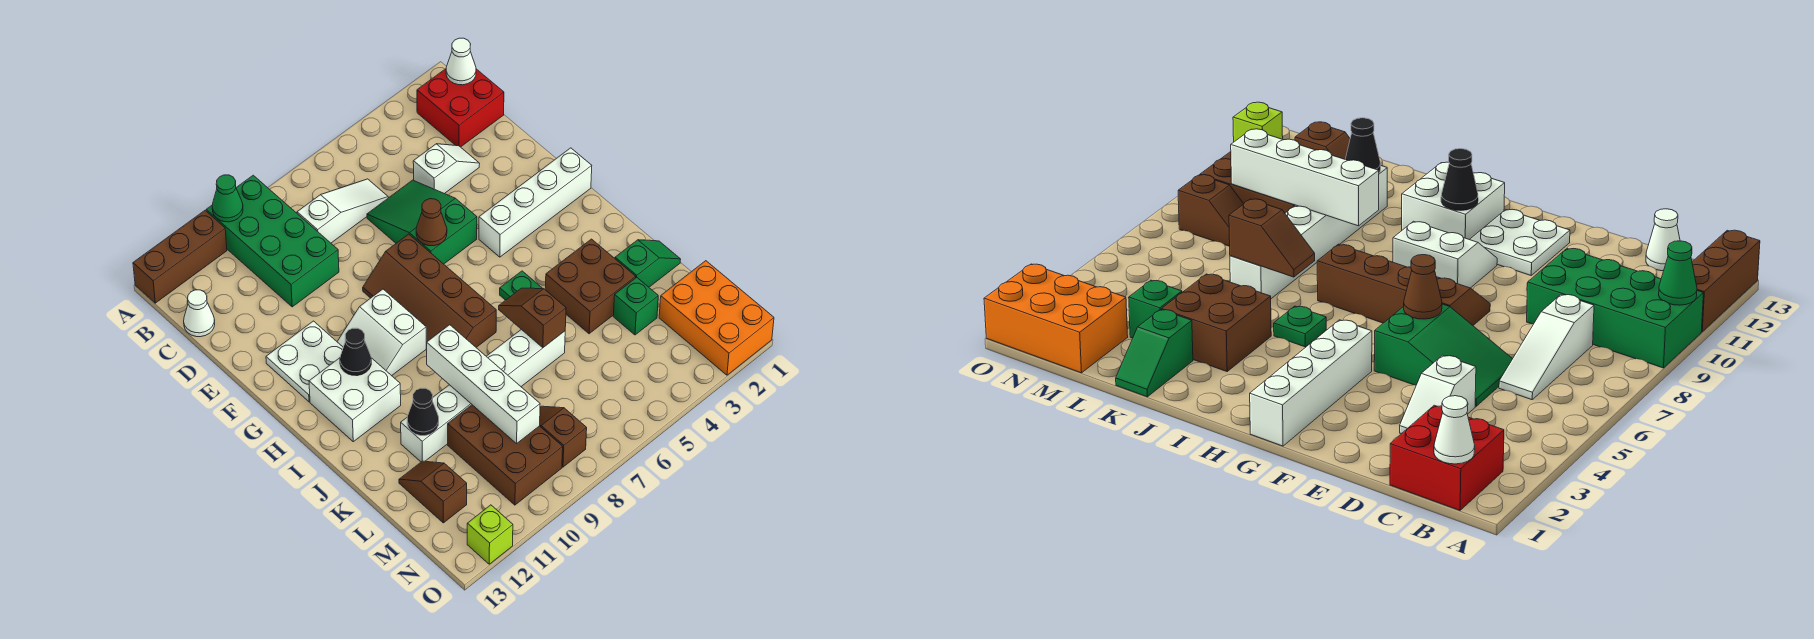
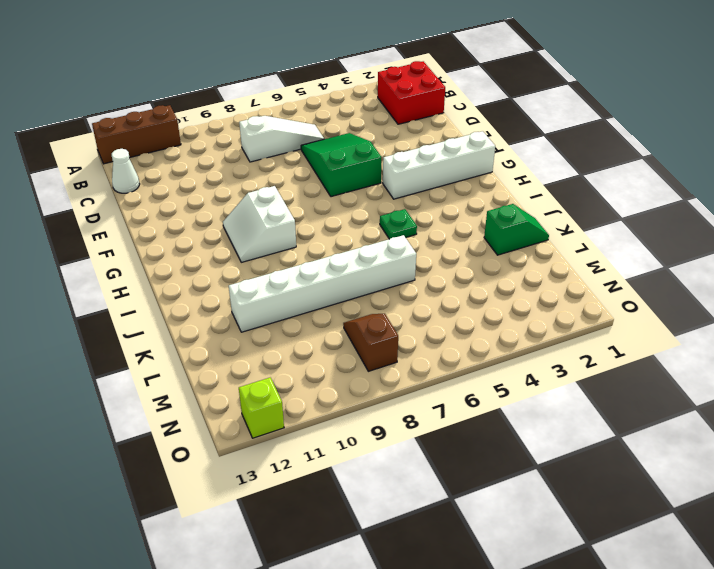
none -> green 2x4 brick [206,175,339,307]
none -> white 1x2 slope [413,144,480,194]
none -> brown 2x4 slope [363,234,496,347]

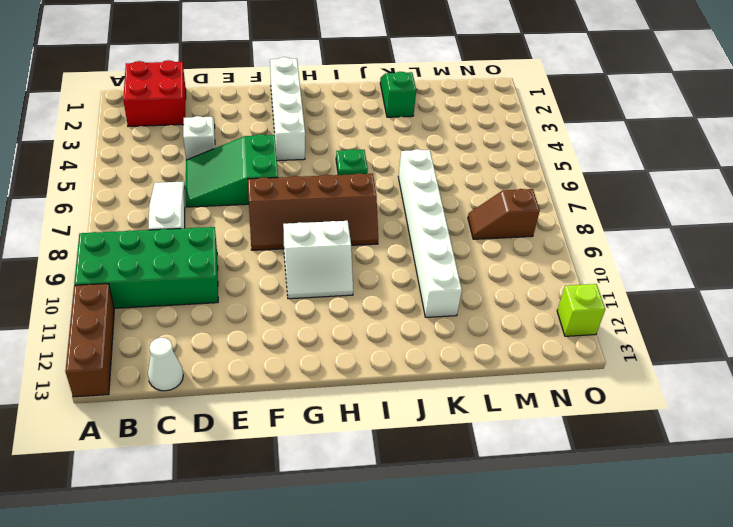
none -> white 2x2 plate [266,321,343,402]
none -> white 2x2 brick [309,358,401,442]
none -> brown 2x2 brick [545,239,636,334]

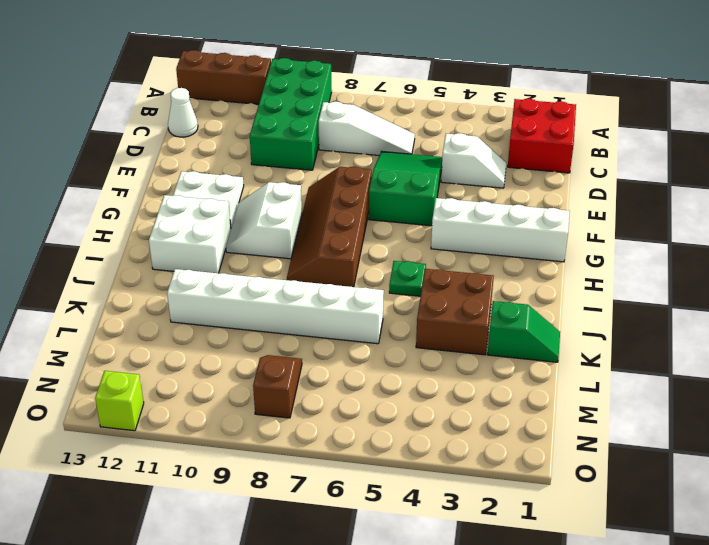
none -> green 1x1 brick [613,277,658,335]
none -> brown 2x3 brick [448,405,563,505]
none -> brown 1x2 slope [399,461,467,523]

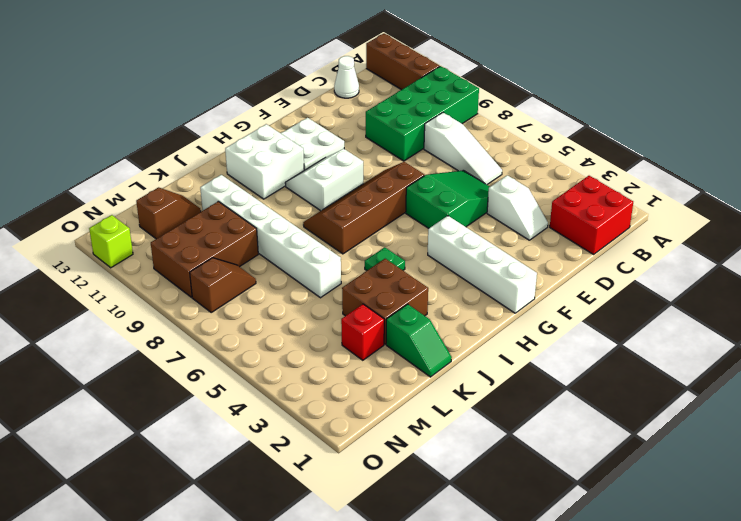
red 1x1 brick [341,304,384,360] -> green 1x1 brick [613,277,658,335]
none -> orange 2x3 brick [659,261,774,375]
none -> green 1x1 cone [212,175,243,222]
none -> white 1x1 cone [446,38,476,85]

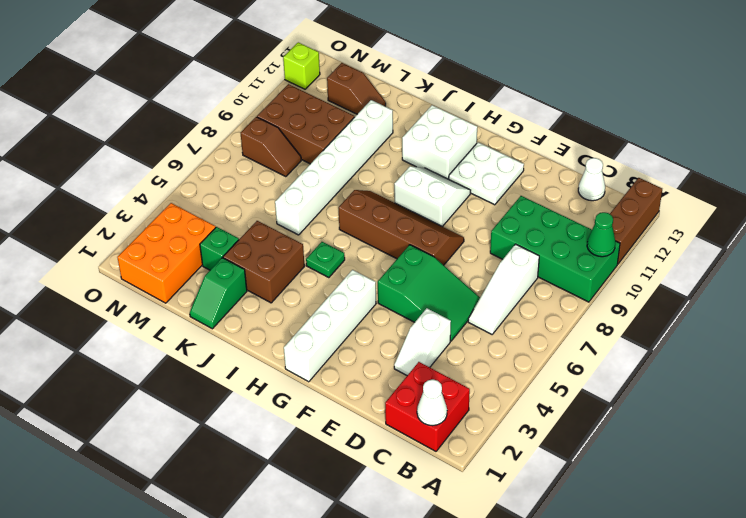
orange 2x3 brick [117,203,216,303] -> orange 2x3 brick turned to [659,261,774,375]
none -> brown 1x1 cone [416,199,447,246]
none -> black 1x1 cone [340,328,371,376]
none -> brown 1x2 slope [499,288,566,348]

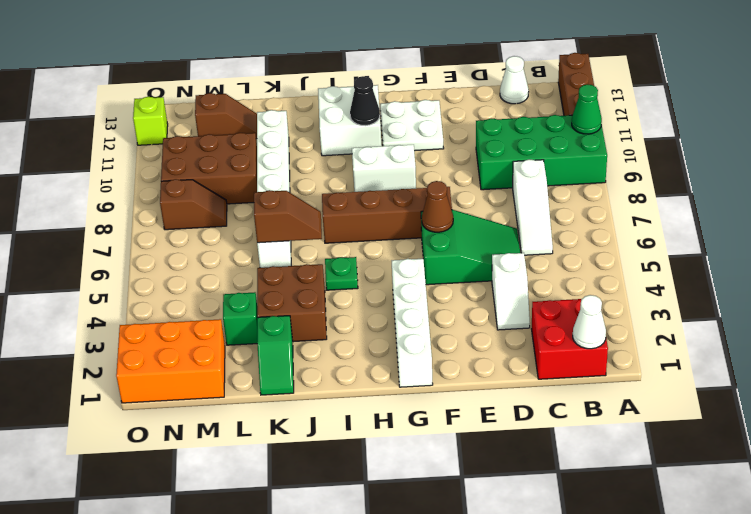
none -> white 1x4 brick [426,325,540,443]
none -> black 1x1 cone [407,388,439,436]

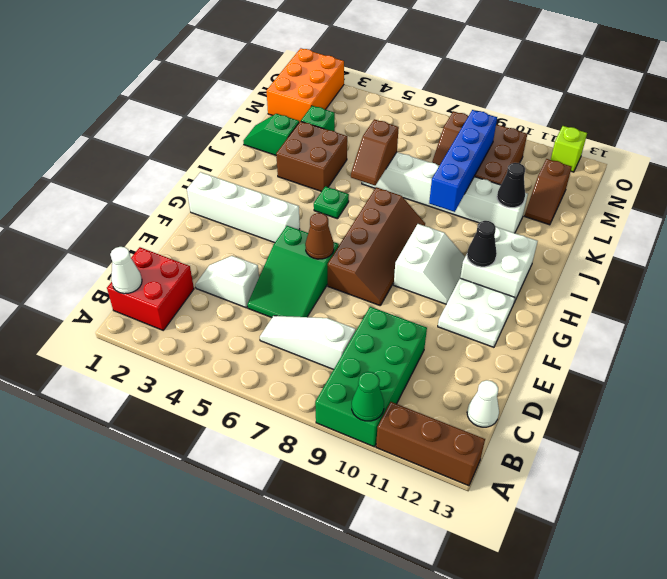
blue 1x4 brick [429,110,497,212] -> white 1x4 brick [426,325,540,443]

